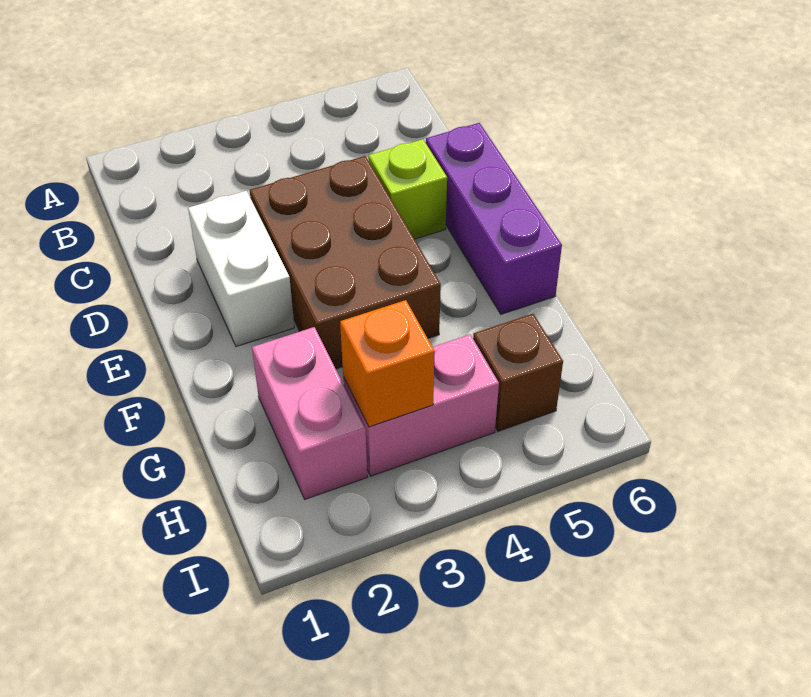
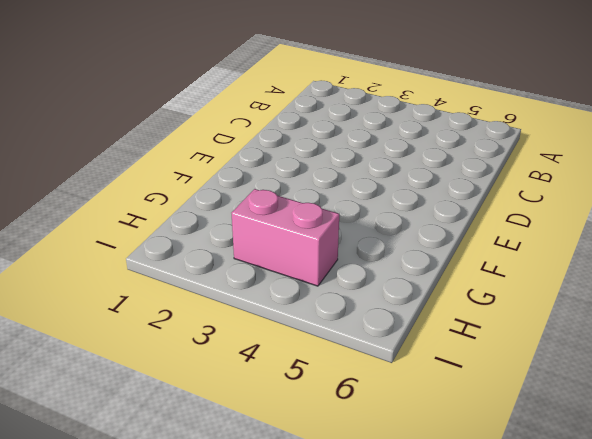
none -> white 1x2 brick [188,191,294,347]
none -> brown 2x3 brick [250,156,441,369]

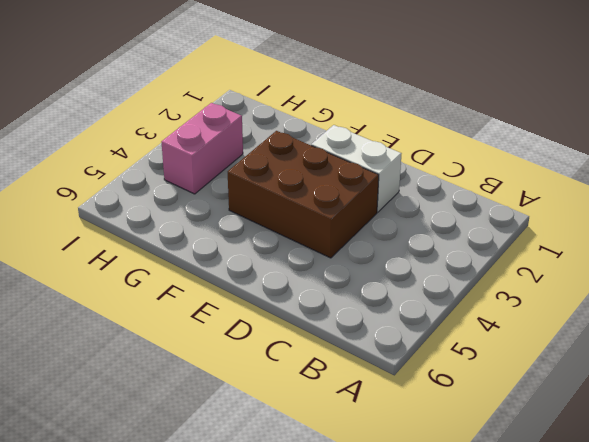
none -> lime 1x1 brick [368,139,447,239]
none -> purple 1x3 brick [426,123,562,314]

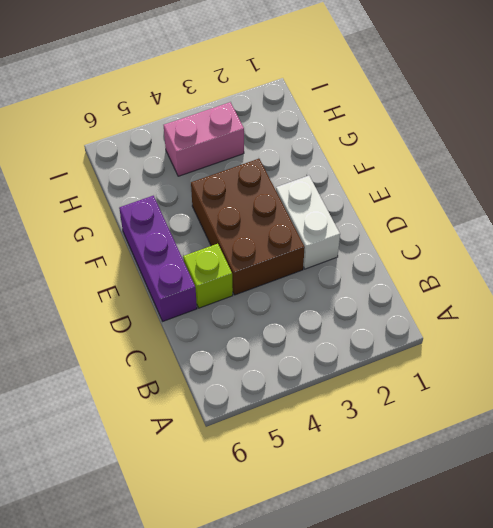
none -> pink 1x2 brick [252,327,367,499]
none -> brown 1x1 brick [473,314,563,431]

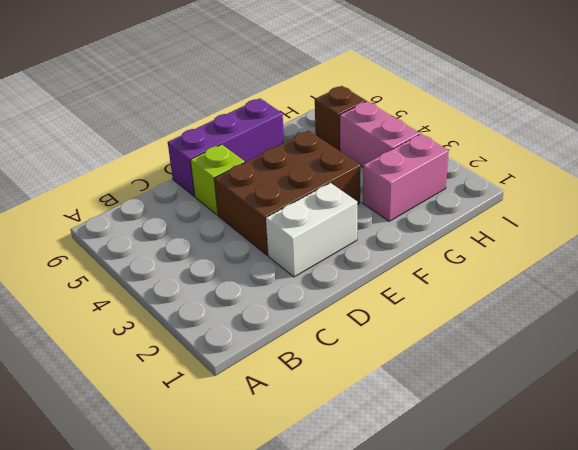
none -> orange 1x1 brick [340,300,435,427]

